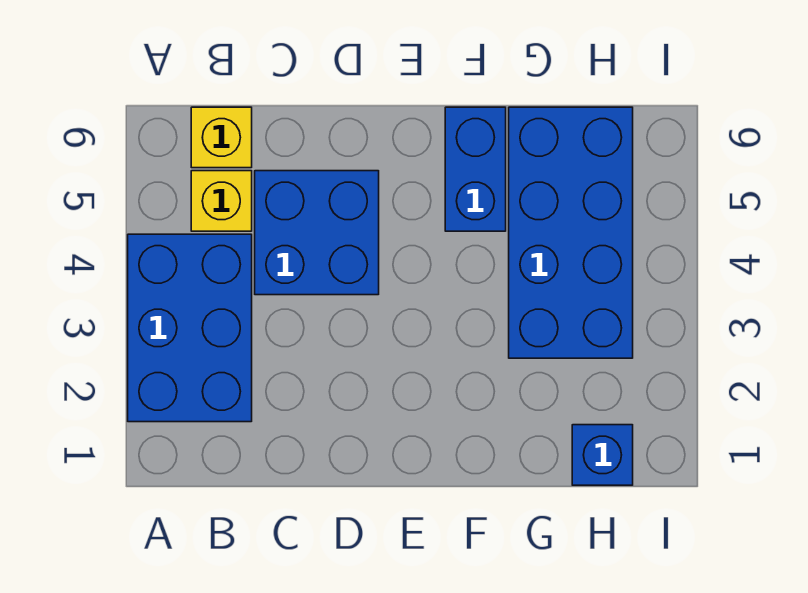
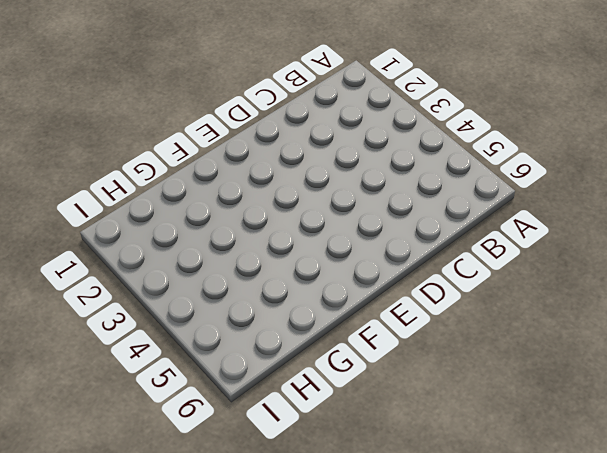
none -> blue 2x3 brick [128,234,252,422]
none -> yellow 1x1 brick [191,171,252,231]

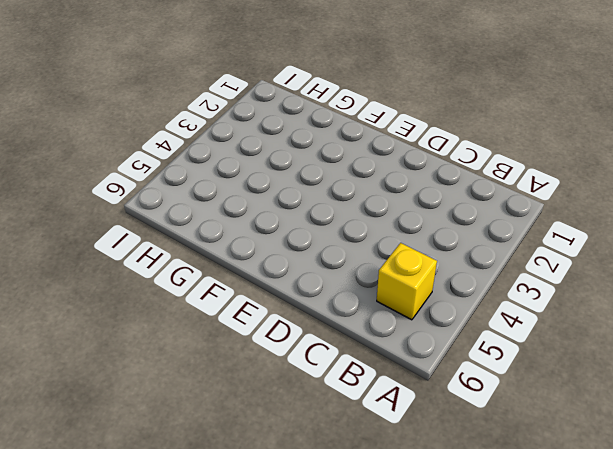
none -> blue 2x3 brick [128,234,252,422]
none -> yellow 1x1 brick [191,107,252,168]

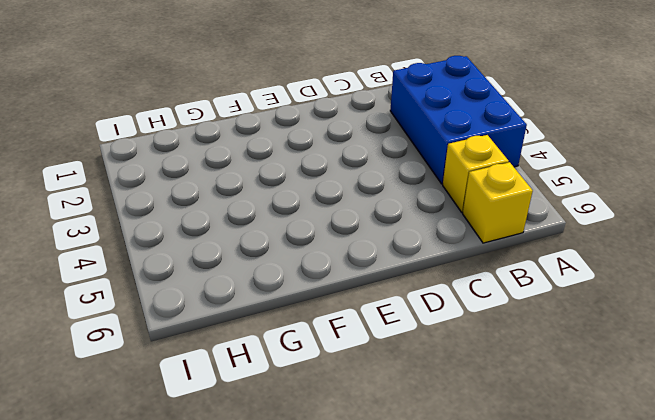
none -> blue 2x2 brick [255,171,379,295]
none -> blue 1x2 brick [445,107,506,231]

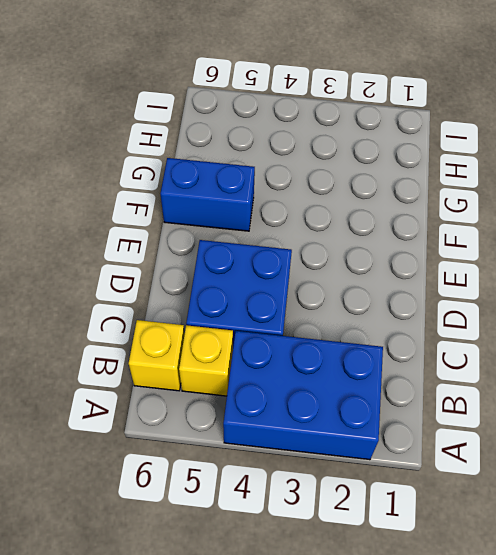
none -> blue 2x4 brick [509,107,633,358]
none -> blue 1x1 brick [572,425,633,485]

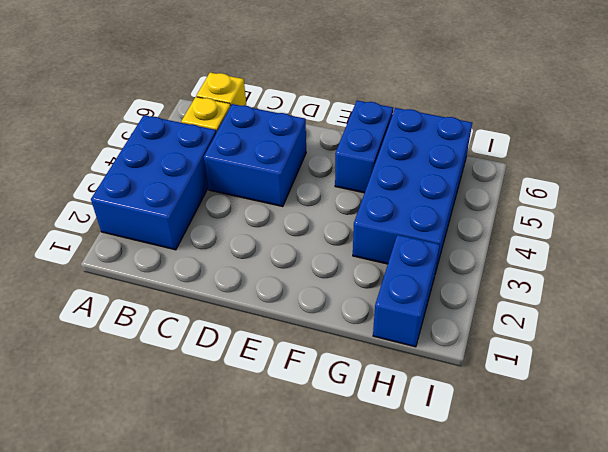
blue 1x2 brick [373,235,440,347] -> blue 1x1 brick [572,425,633,485]

